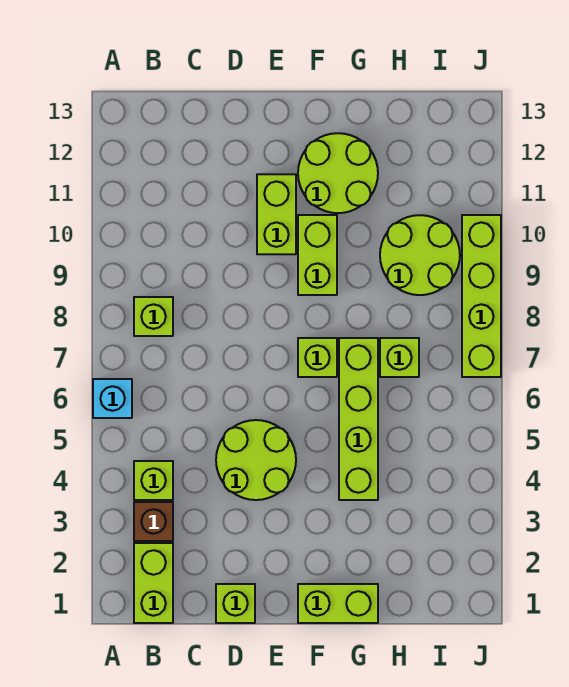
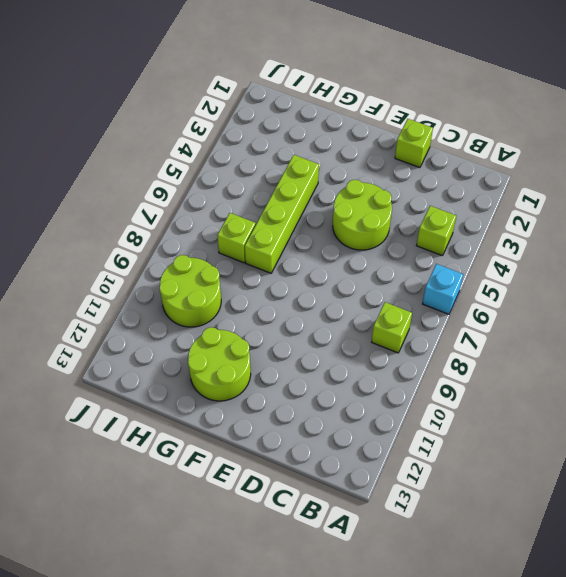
none -> lime 1x2 brick [134,543,173,623]
none -> brown 1x1 brick [134,502,173,541]
none -> lime 1x2 brick [257,174,296,254]

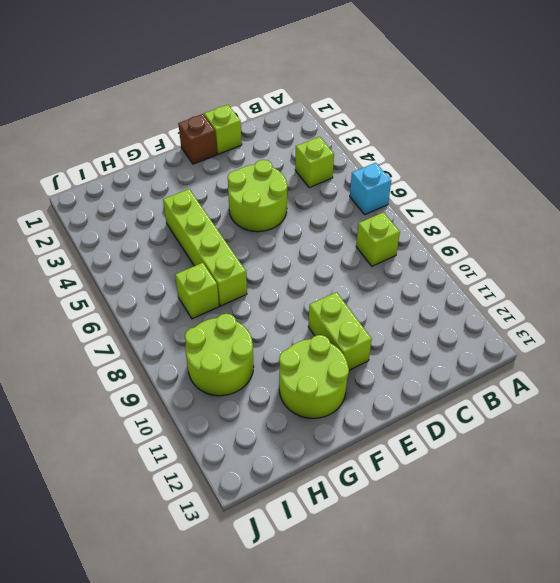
brown 1x1 brick [178,114,217,164] -> brown 1x1 brick moved to [134,502,173,541]
none -> lime 1x2 brick [134,543,173,623]
none -> lime 1x2 brick [298,584,378,623]
none -> lime 1x1 brick [298,338,337,377]

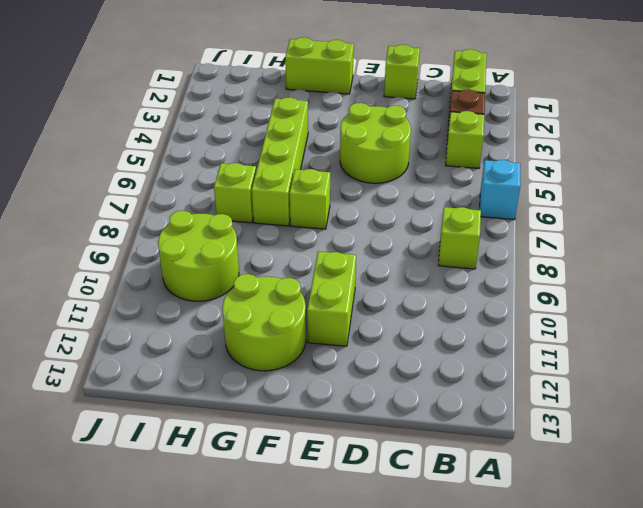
none -> lime 1x2 brick [298,215,337,295]
none -> lime 1x4 brick [462,215,501,377]

